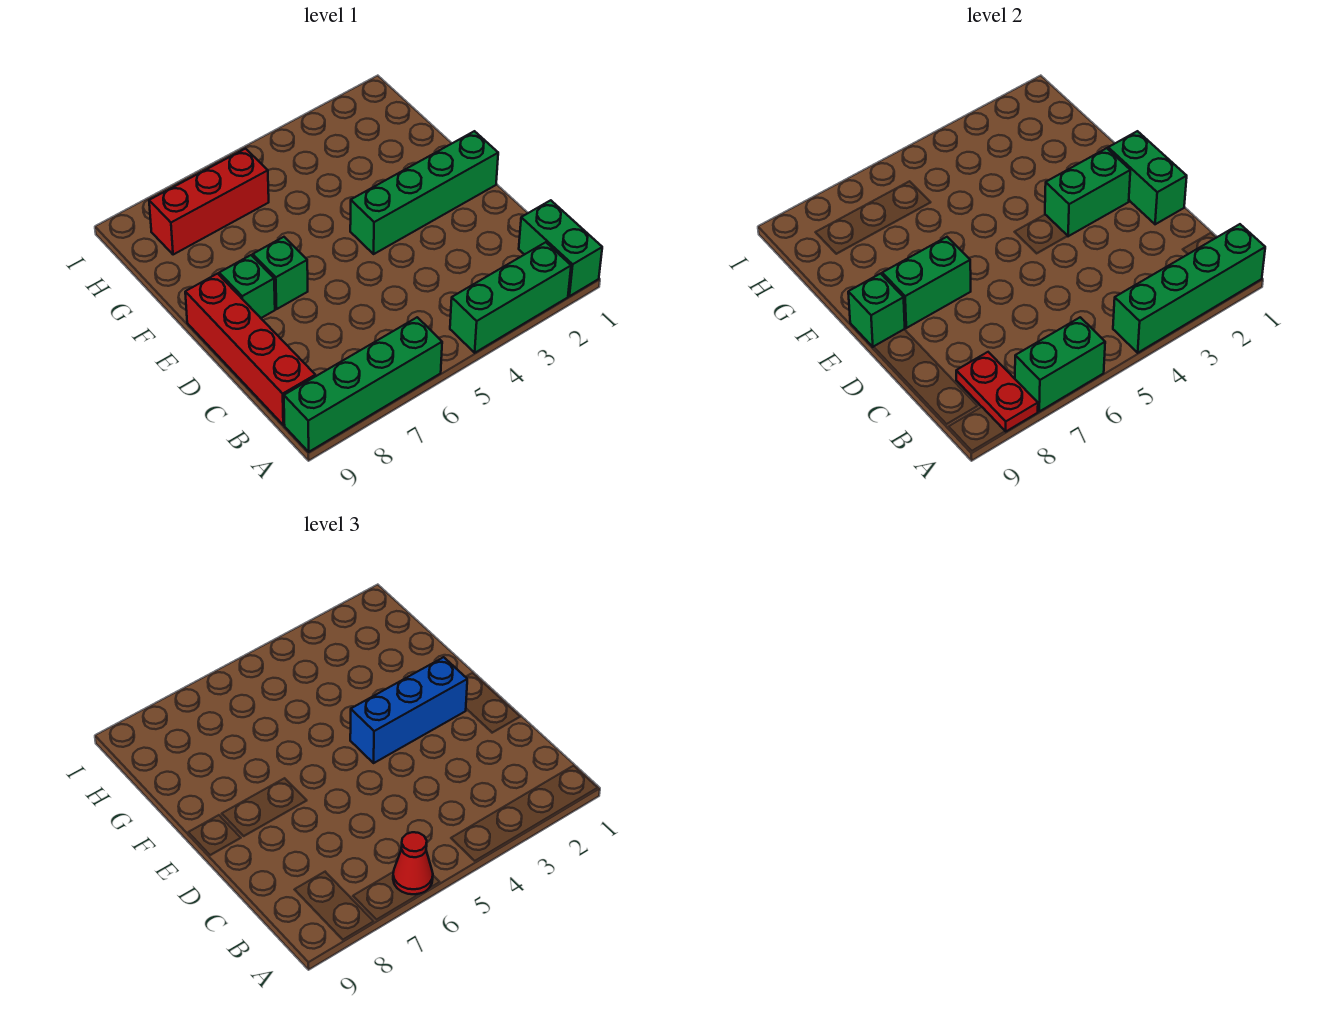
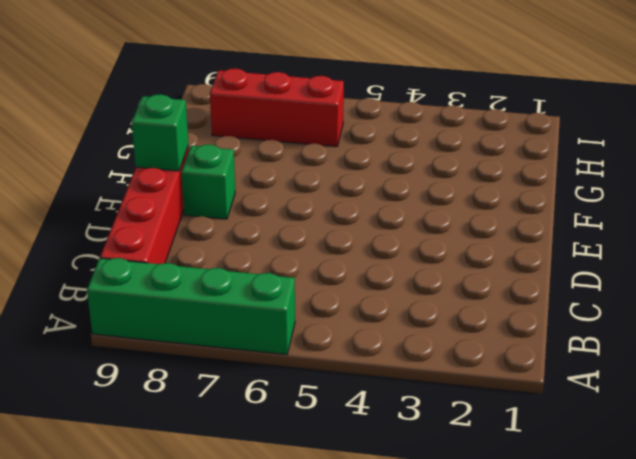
none -> green 1x2 brick [519,200,602,296]
none -> green 1x3 brick [450,242,571,353]
none -> green 1x4 brick [350,131,498,254]

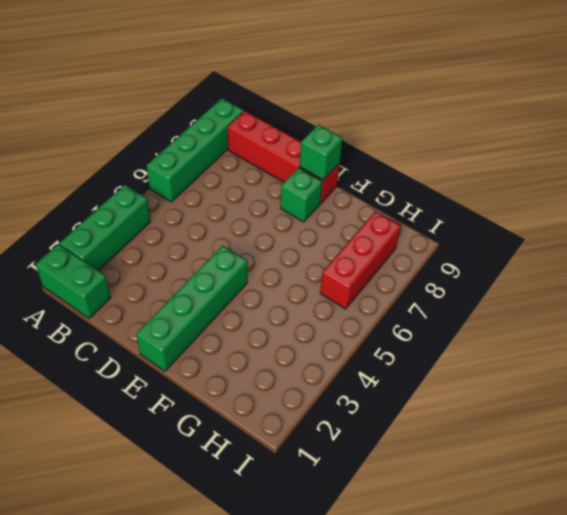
none -> green 1x1 brick [253,237,308,309]
none -> green 1x4 brick [1113,224,1265,353]
none -> green 1x2 brick [1015,317,1105,411]

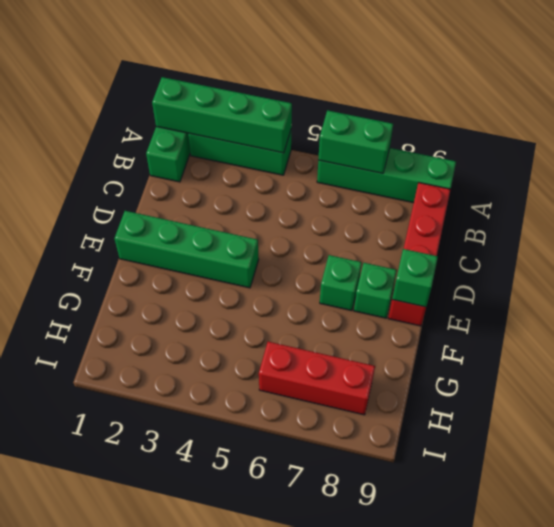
none -> red 1x2 plate [956,352,1038,431]
none -> green 1x2 brick [1108,131,1187,224]
none -> green 1x2 brick [1045,148,1130,236]

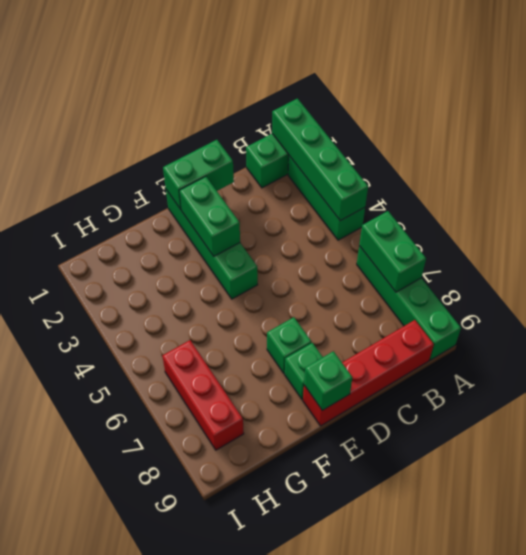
none -> red 1x2 plate [956,352,1038,431]
none -> green 1x2 brick [882,237,971,328]
none -> red 1x1 cone [393,832,433,894]

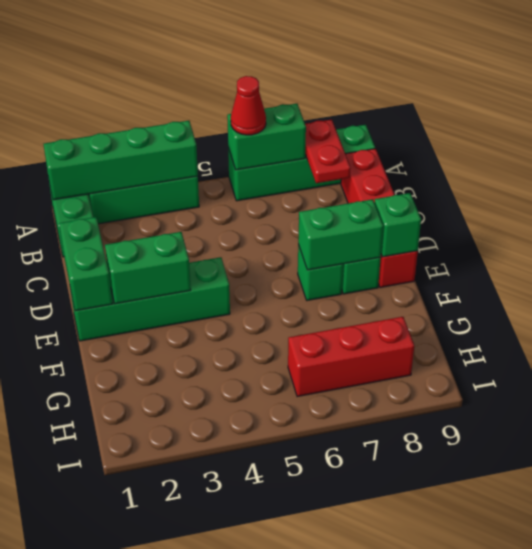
none -> blue 1x3 brick [350,657,467,763]

